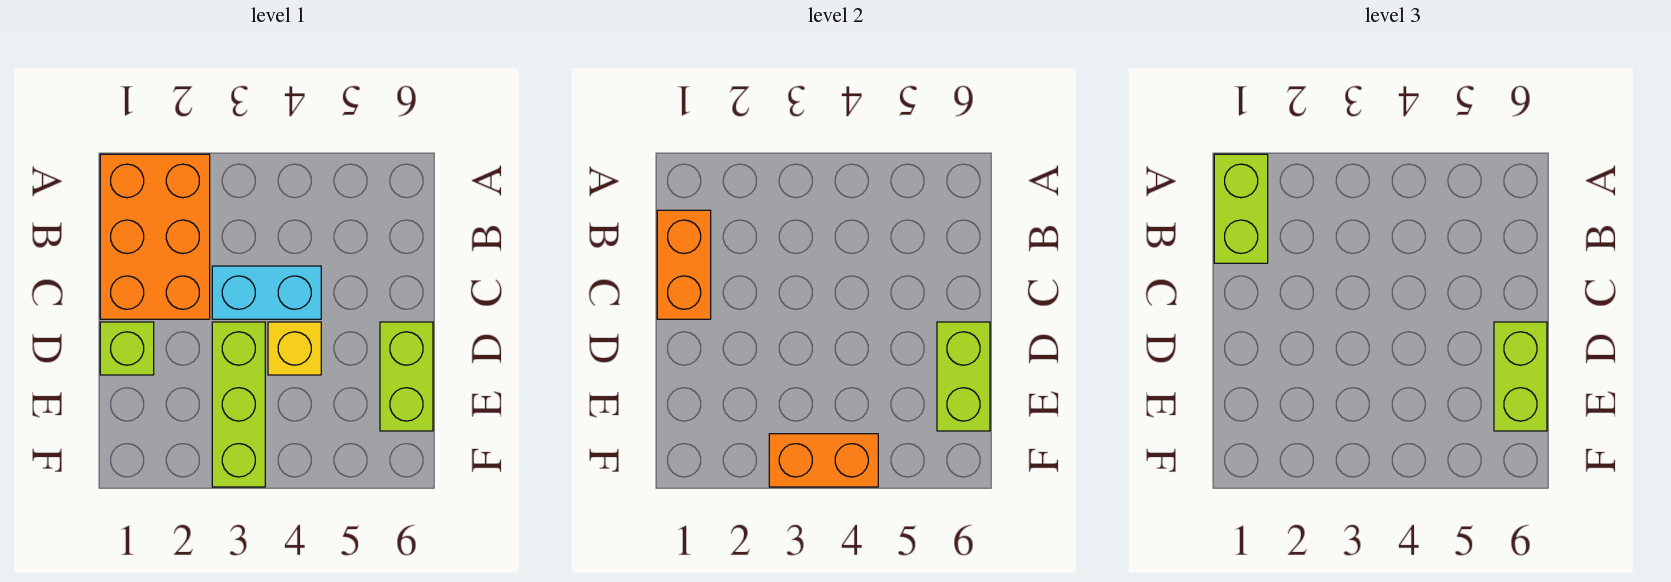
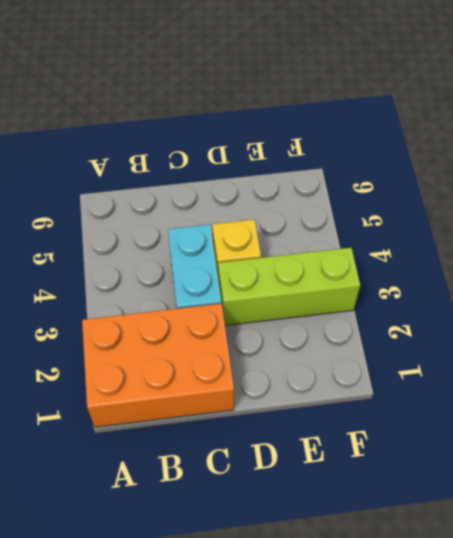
none -> lime 1x1 brick [100,322,154,375]
none -> lime 1x2 brick [380,322,433,431]

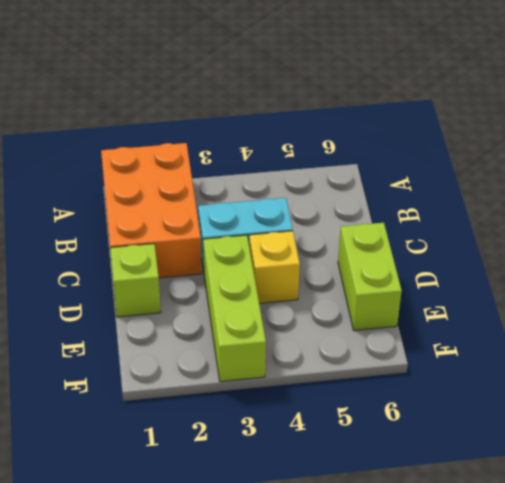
none -> orange 1x2 brick [657,210,711,319]
none -> lime 1x2 brick [937,322,990,431]

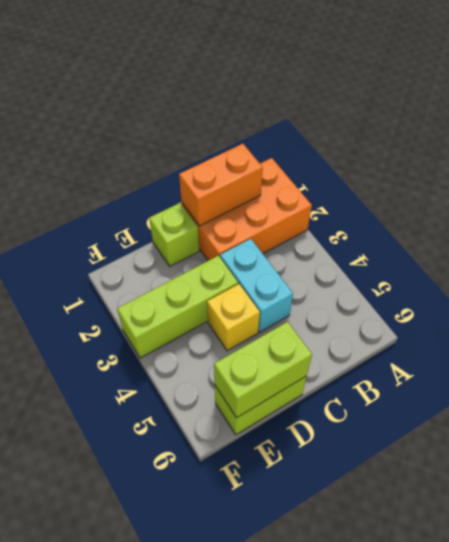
none -> orange 1x2 brick [769,434,878,487]
none -> lime 1x2 brick [1214,154,1268,263]

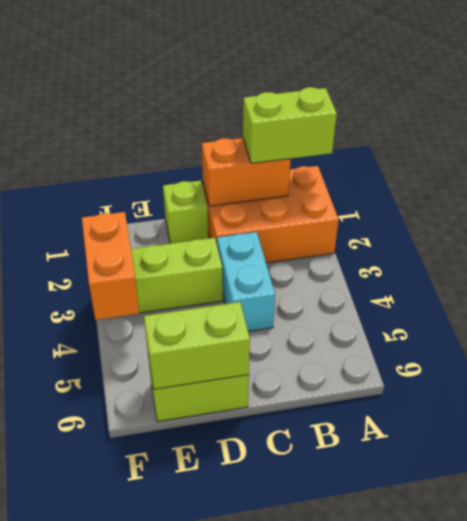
none -> yellow 1x1 brick [268,322,321,375]
none -> lime 1x2 brick [1494,322,1547,431]

